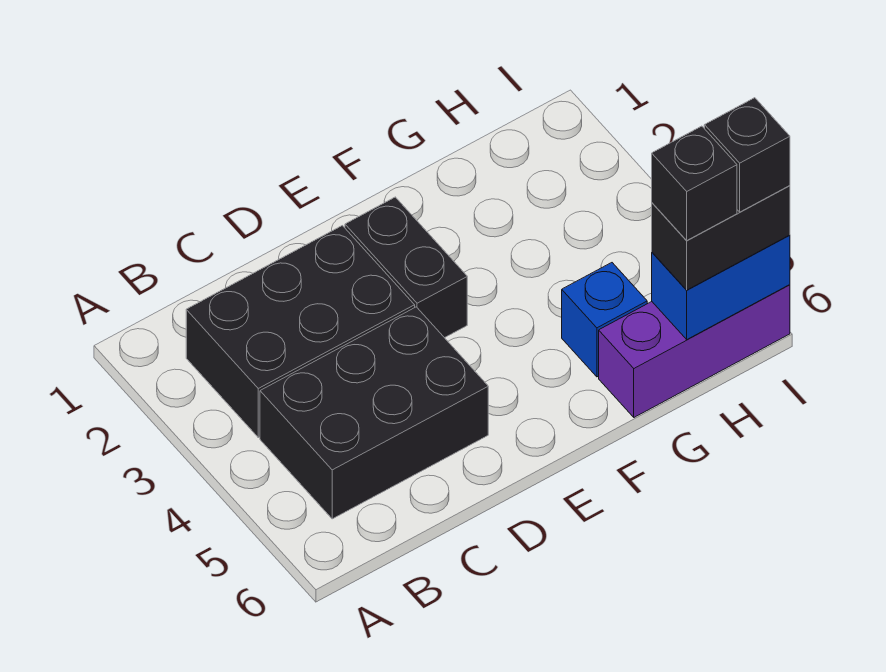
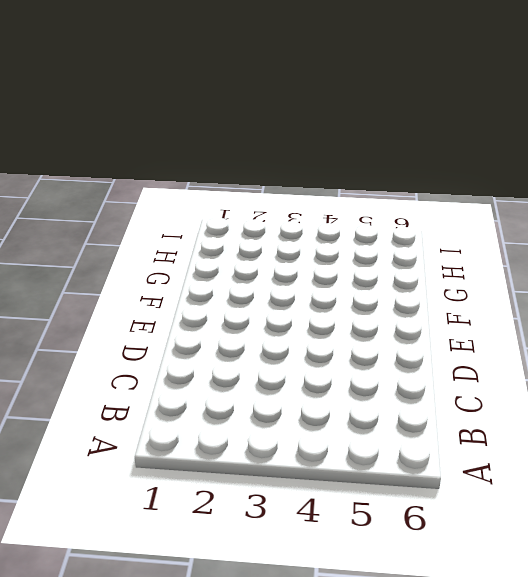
none -> black 2x3 brick [186,226,415,437]
none -> black 2x3 brick [260,307,488,519]

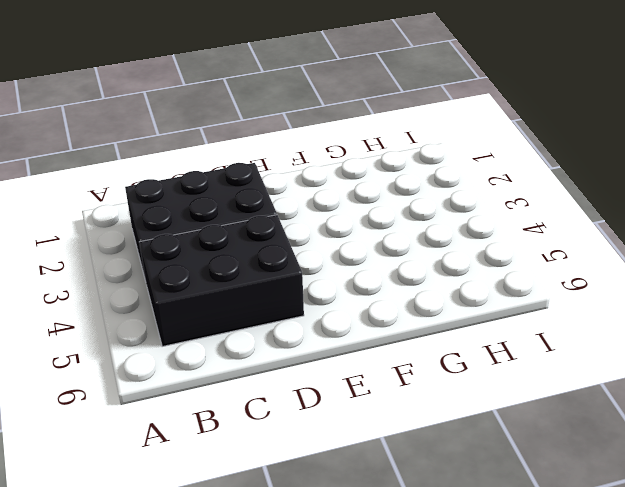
none -> black 1x2 brick [345,197,467,338]
none -> blue 1x1 brick [562,263,647,377]

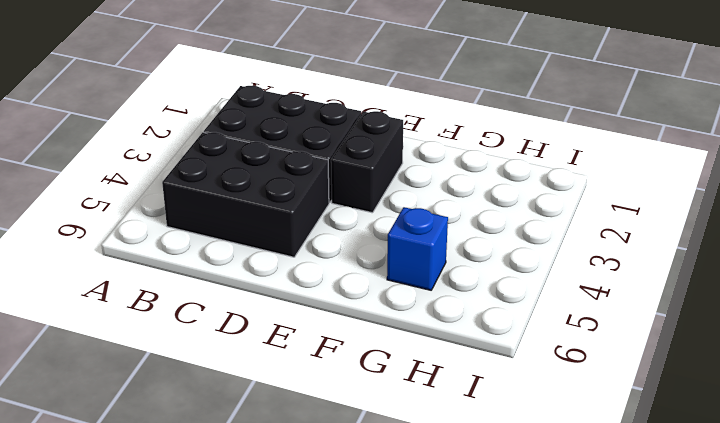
none -> purple 1x3 brick [599,285,790,417]
none -> blue 1x2 brick [652,235,790,339]

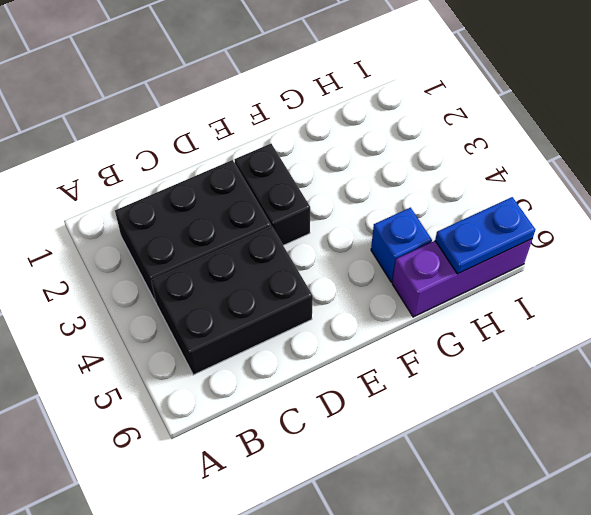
blue 1x2 plate [435,197,535,274] -> blue 1x2 brick [652,235,790,339]
none -> black 1x2 brick [652,186,790,290]
none -> black 1x1 brick [652,126,737,240]

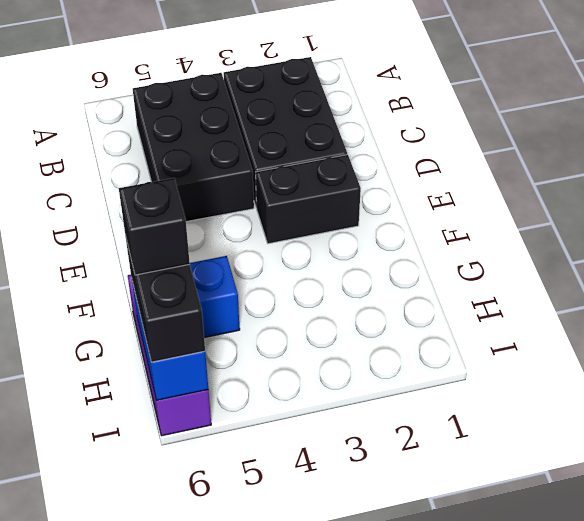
none -> black 1x1 brick [704,98,790,212]

